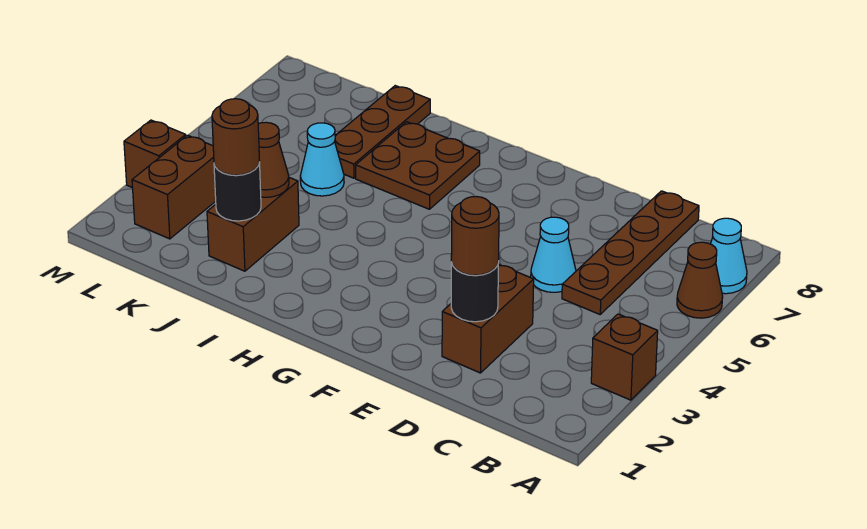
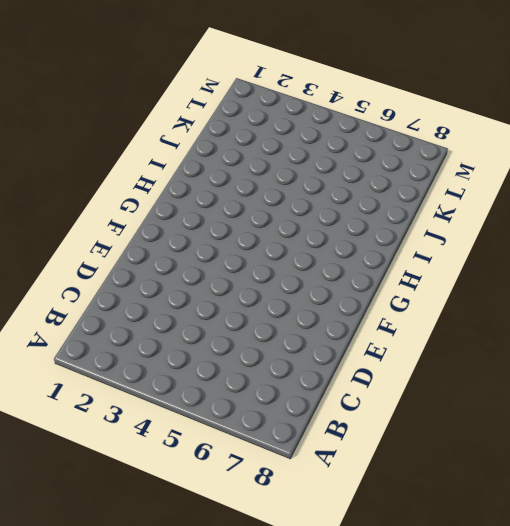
none -> brown 1x1 brick [591,314,658,400]
none -> brown 1x1 cone [677,242,723,318]
none -> cyan 1x1 cone [711,218,747,294]

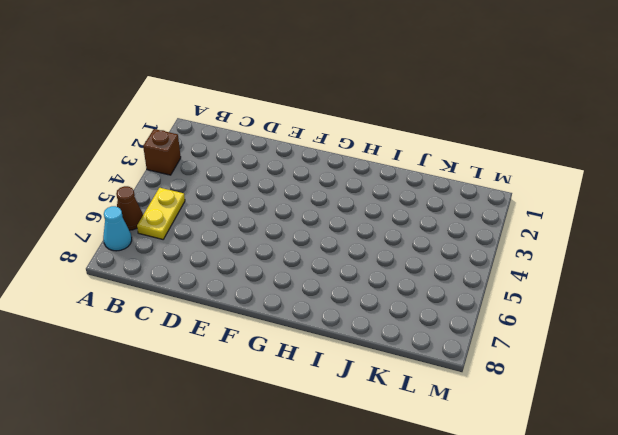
yellow 1x2 plate [137,188,185,239] -> none
none -> brown 1x4 plate [562,191,699,314]
none -> brown 1x2 brick [442,264,534,373]
none -> cyan 1x1 cone [531,217,576,292]

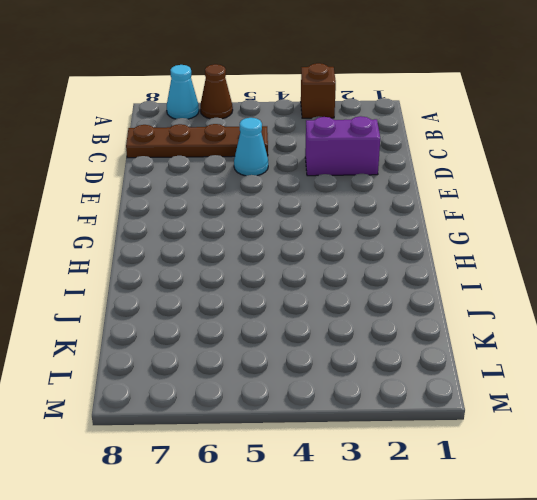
purple 1x2 brick [305,116,380,176] -> brown 1x2 brick [442,264,534,373]
none -> brown 2x2 plate [356,122,480,209]
none -> brown 1x2 brick [207,178,299,271]
none -> cyan 1x1 cone [300,123,344,196]

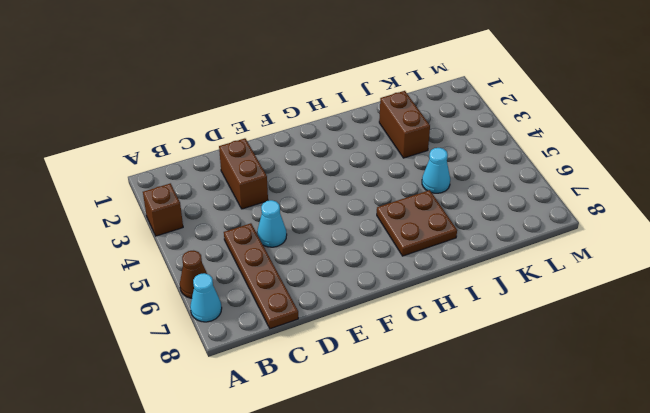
none -> brown 1x3 plate [335,86,430,178]
none -> brown 1x2 brick [132,135,216,239]
none -> brown 1x1 brick [124,120,186,187]

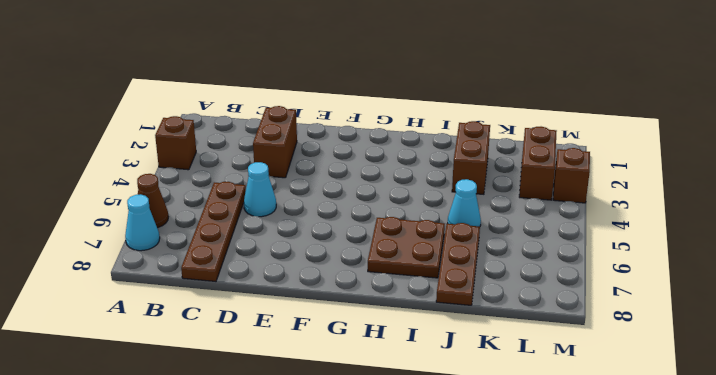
none -> black 1x1 round brick [451,261,499,322]
none -> black 1x1 round brick [214,162,261,221]
none -> brown 1x1 cone [258,122,289,197]

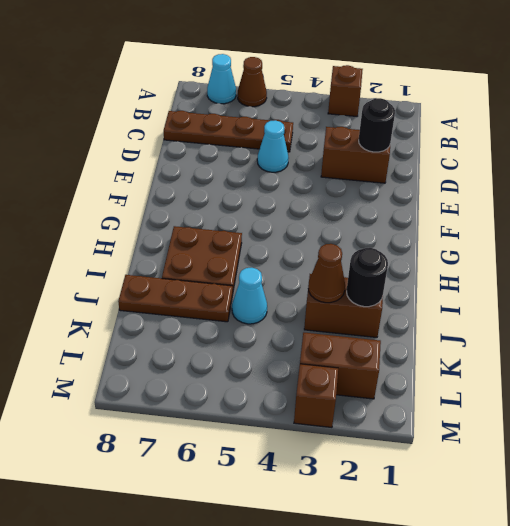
none -> brown 1x1 round brick [451,197,499,275]
none -> brown 1x1 round brick [212,99,259,175]

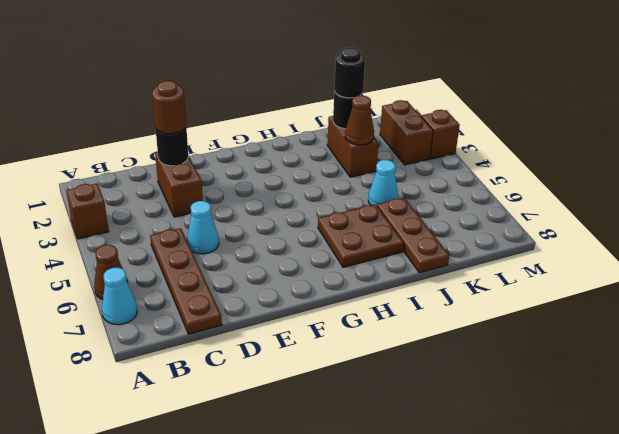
black 1x1 round brick [334,48,365,98] -> brown 1x1 round brick [212,99,259,175]

